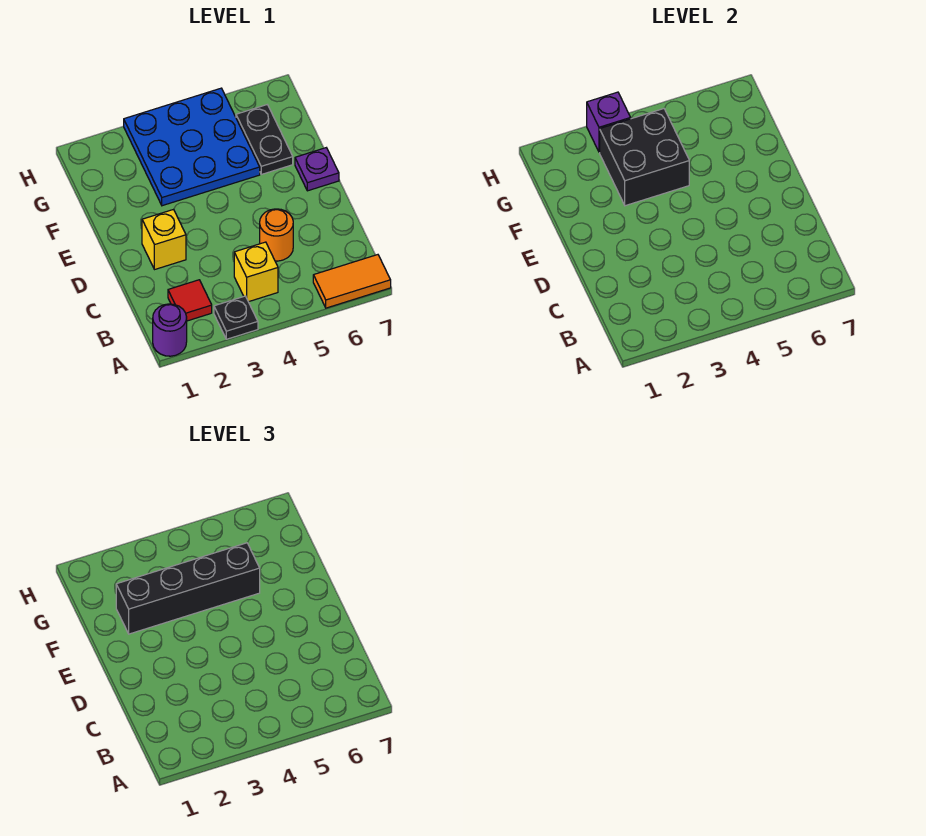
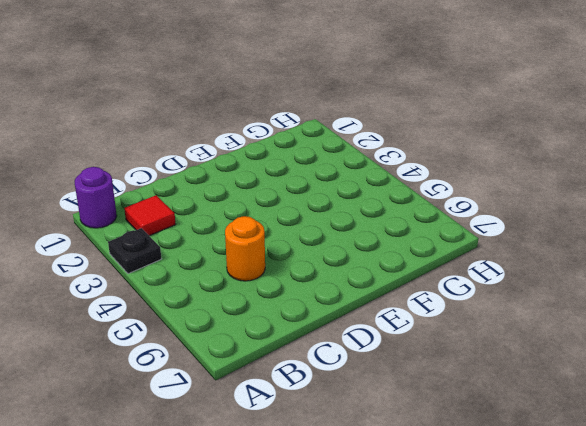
none -> orange 1x2 tile [313,255,391,308]
none -> yellow 1x1 brick [234,242,278,302]
none -> yellow 1x1 brick [142,209,186,270]

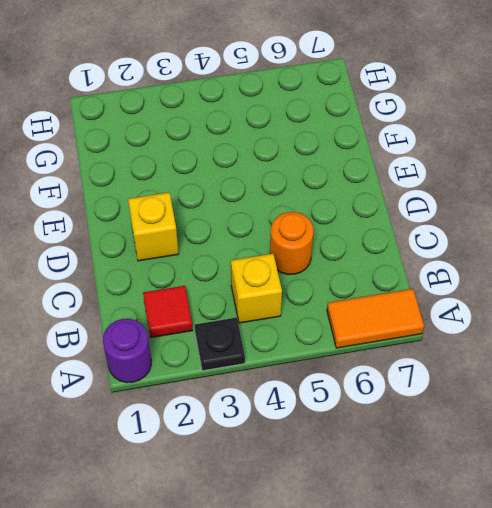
none -> purple 1x1 plate [295,148,339,191]
none -> blue 3x3 plate [124,88,260,206]
none -> black 1x2 plate [236,105,293,174]

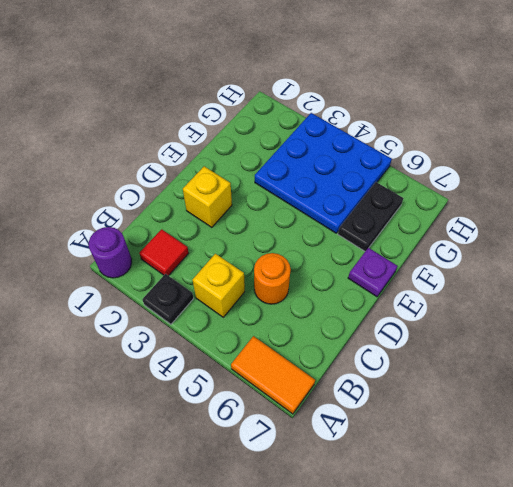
none -> black 2x2 brick [600,109,689,206]
none -> purple 1x1 brick [587,92,631,152]
none -> black 1x4 brick [116,543,260,634]

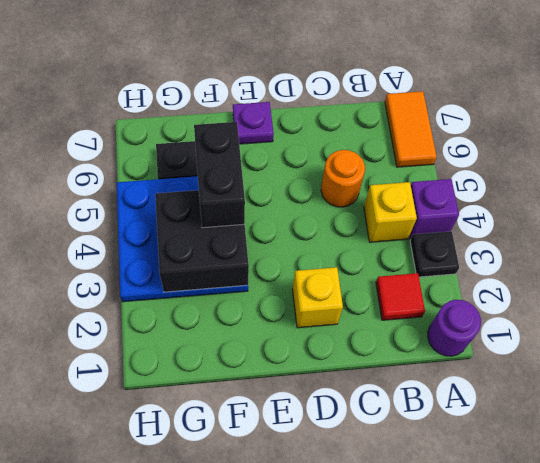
purple 1x1 brick [409,179,459,239] -> purple 1x1 brick moved to [587,92,631,152]
black 1x2 brick [194,122,245,228] -> black 1x4 brick [116,543,260,634]

